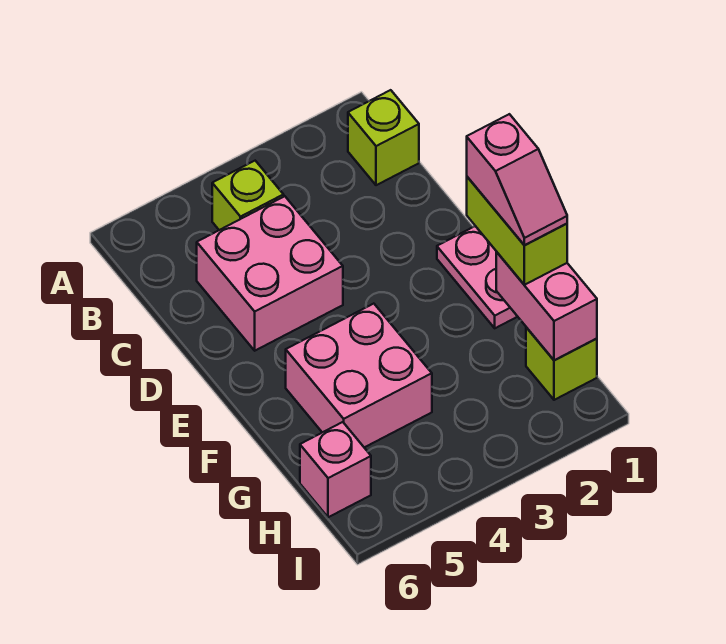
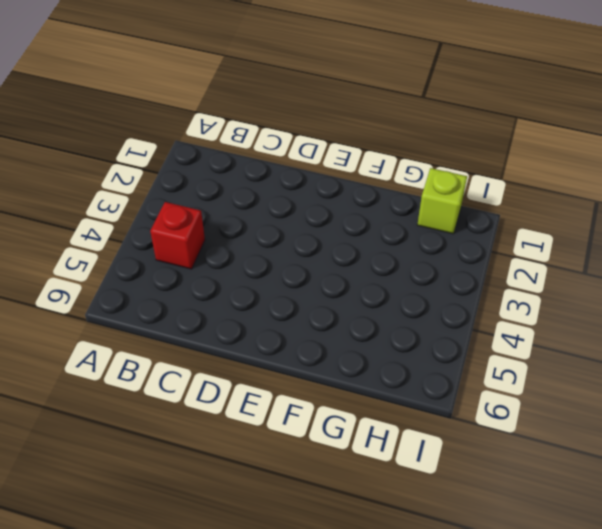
red 1x1 brick [150,202,205,269] -> lime 1x1 brick [212,161,284,230]
none -> lime 1x1 brick [348,90,419,185]
none -> pink 2x2 brick [197,196,343,351]

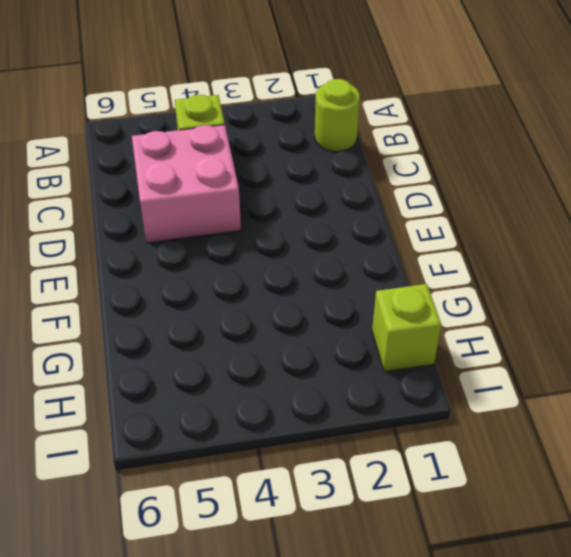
lime 1x1 round brick [315,79,360,151] -> lime 1x1 brick [348,90,419,185]
none -> pink 1x2 plate [437,226,518,328]
none -> pink 2x2 brick [286,304,432,447]

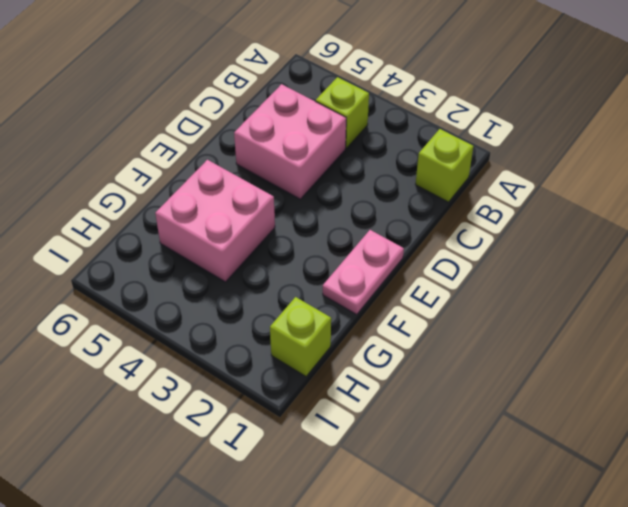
none -> pink 1x1 brick [300,422,371,517]
none -> pink 1x2 brick [496,252,597,360]

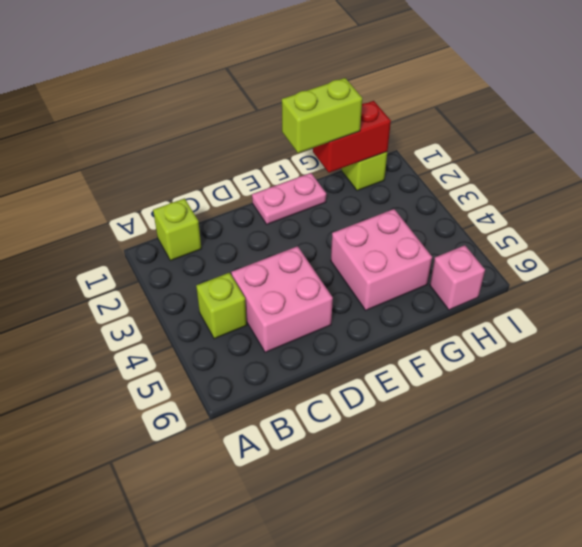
red 1x2 brick [313,101,391,173] -> pink 1x2 brick [496,252,597,360]
none -> pink 1x2 slope [467,114,567,245]

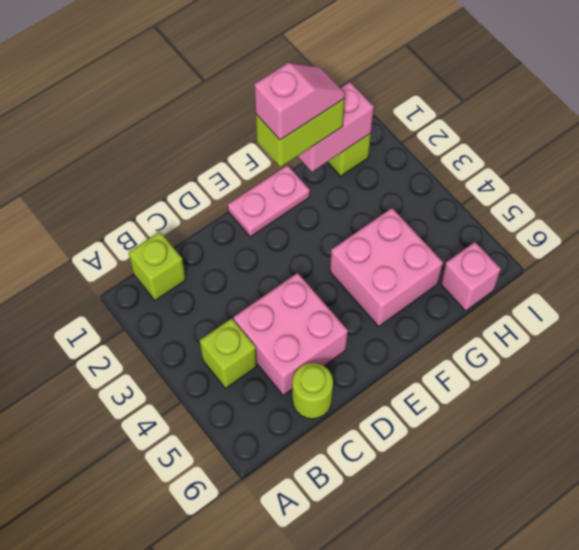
lime 1x1 round brick [292,363,333,419] -> none

